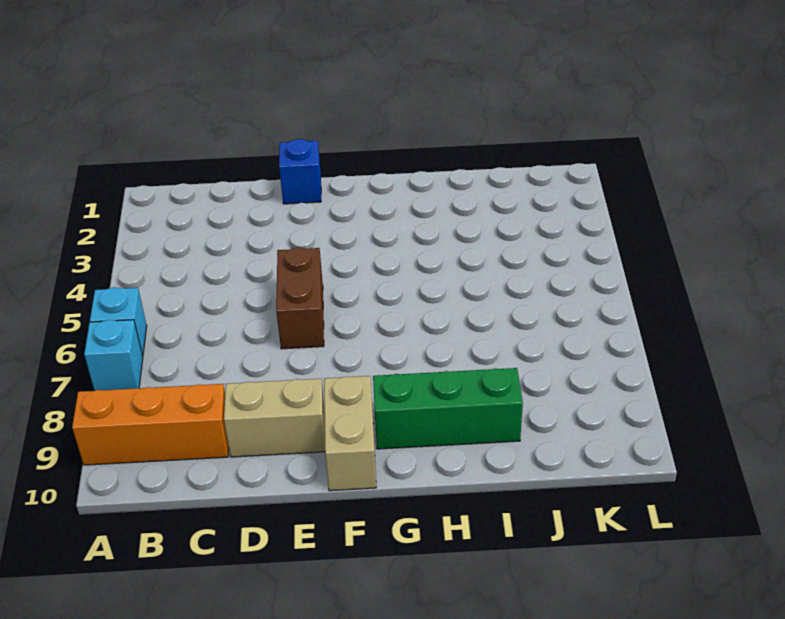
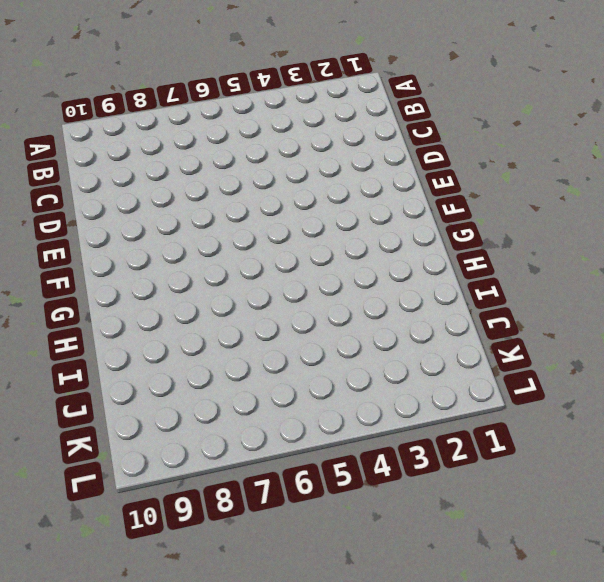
none -> cyan 1x1 brick [90,287,147,356]
none -> cyan 1x1 brick [84,320,143,391]

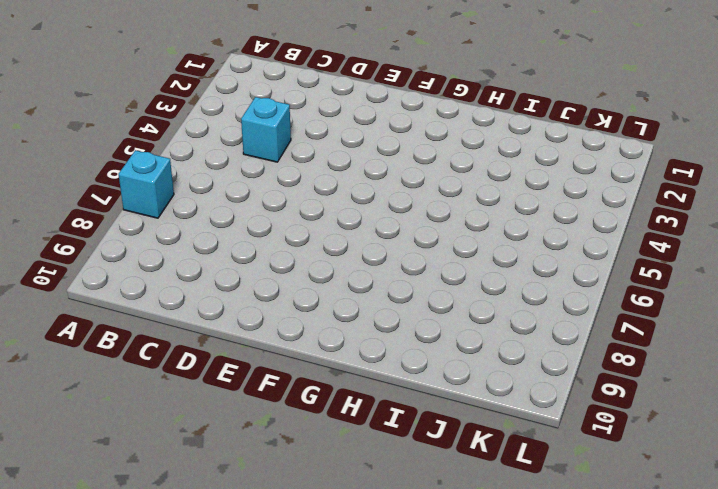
cyan 1x1 brick [241,97,291,162] -> cyan 1x1 brick moved to [90,287,147,356]
none -> orange 1x3 brick [72,384,229,465]
none -> tan 1x2 brick [224,379,325,457]

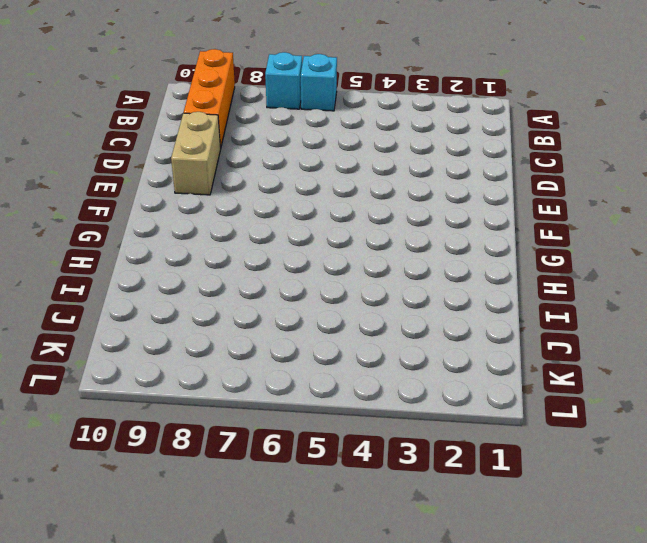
none -> blue 1x1 brick [279,139,321,204]
none -> brown 1x2 brick [276,247,324,349]

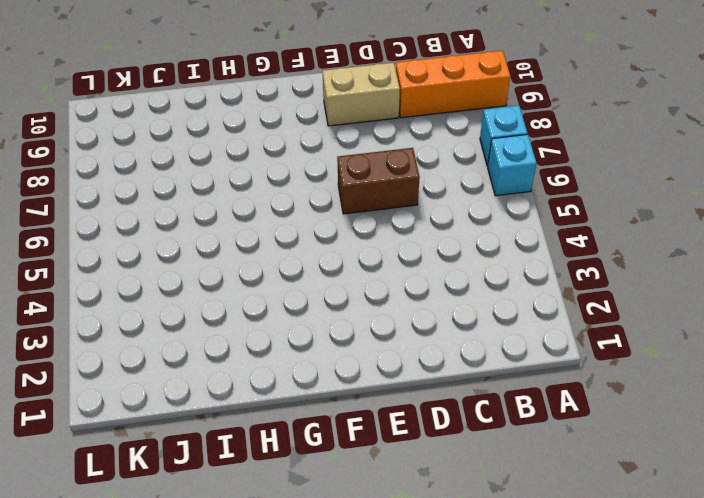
brown 1x2 brick [337,148,420,214] -> brown 1x2 brick turned to [276,247,324,349]
none -> blue 1x1 brick [279,139,321,204]
none -> tan 1x2 brick [324,376,376,491]

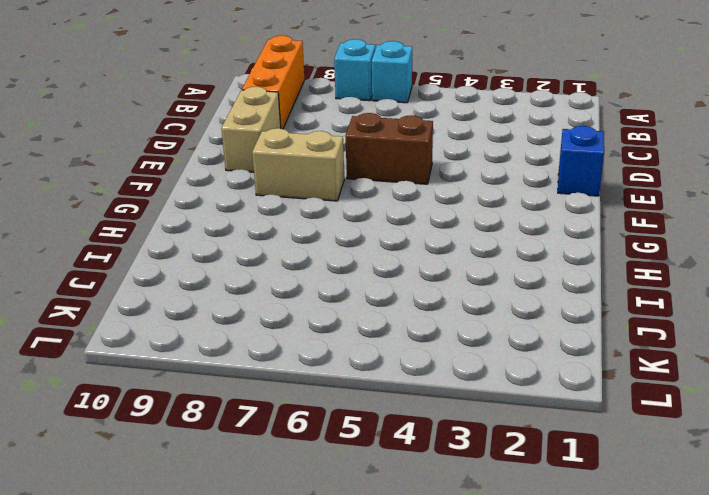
tan 1x2 brick [252,128,344,201] -> tan 1x2 brick moved to [324,376,376,491]
none -> green 1x3 brick [373,368,523,449]

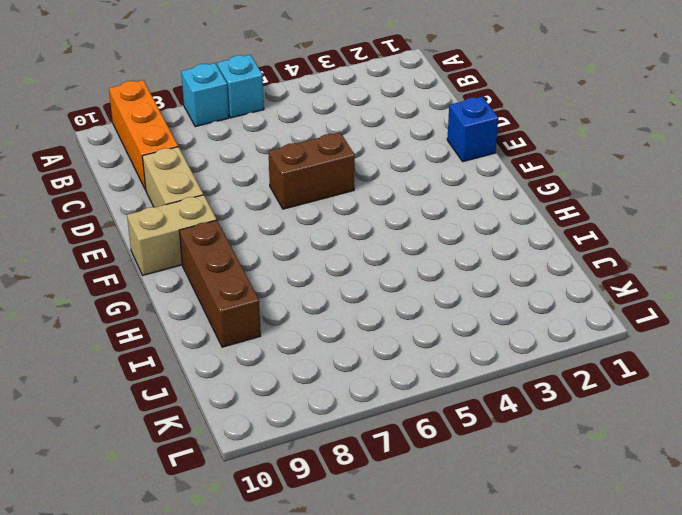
brown 1x3 brick [179,220,261,347] -> green 1x3 brick [373,368,523,449]

